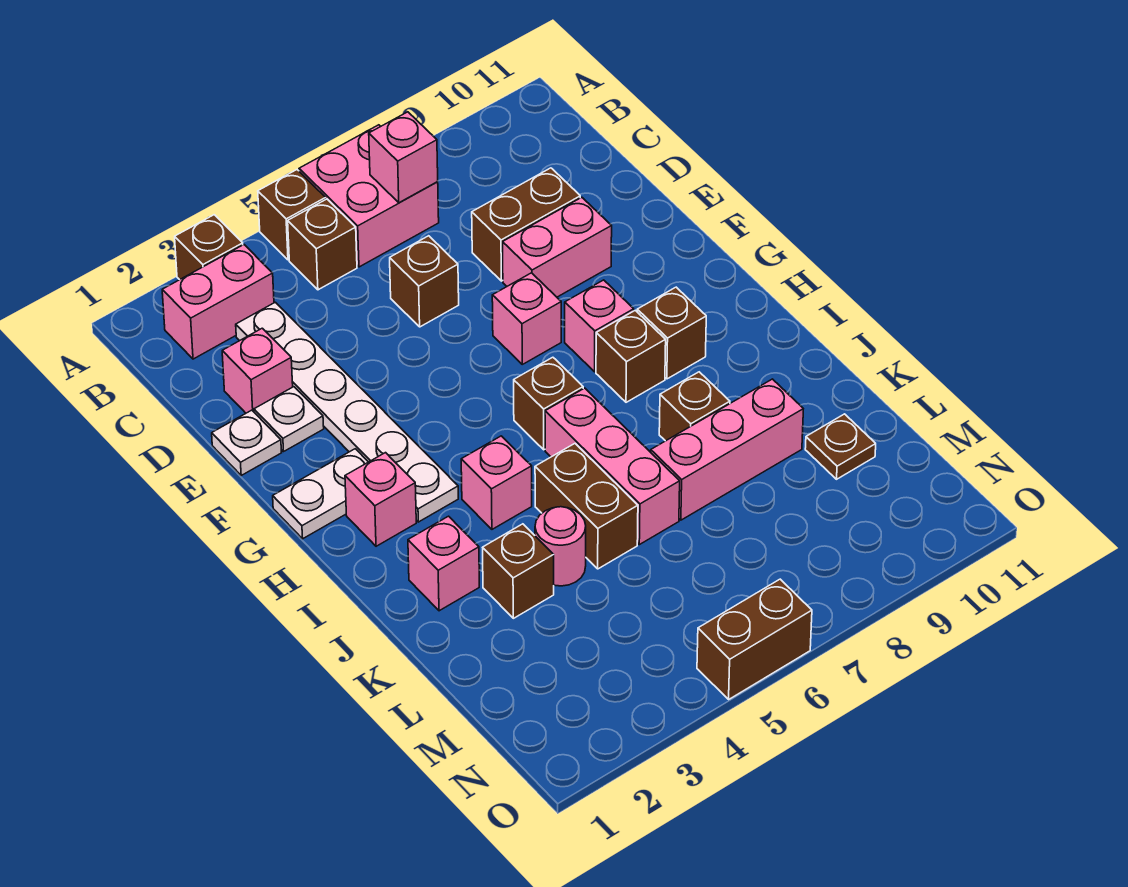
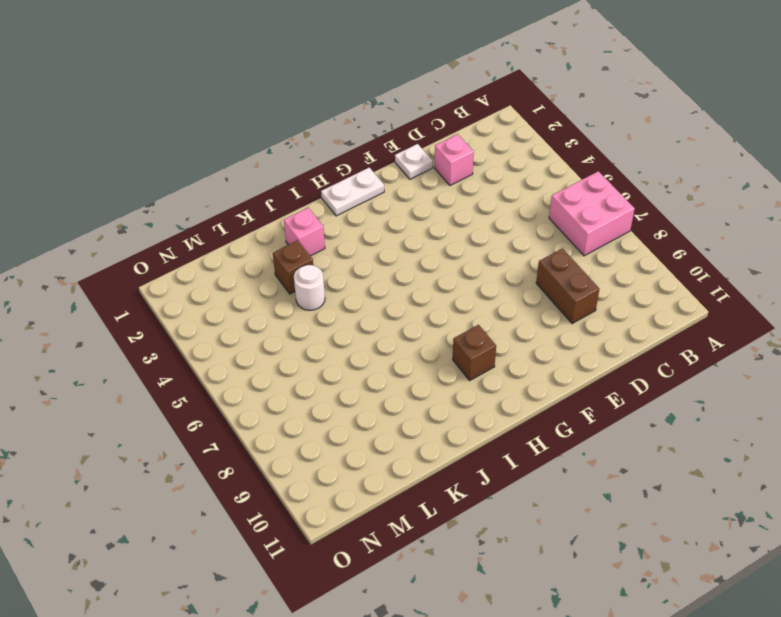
white 1x2 plate [321,168,384,216] -> white 1x2 plate turned to [273,449,368,539]
white 1x1 round brick [294,265,325,310] -> pink 1x1 round brick [535,507,586,586]
none -> brown 1x1 brick [175,215,243,280]
none -> brown 1x1 brick [258,170,326,260]
none -> pink 1x2 brick [162,245,274,359]
none -> brown 1x1 brick [288,199,357,290]

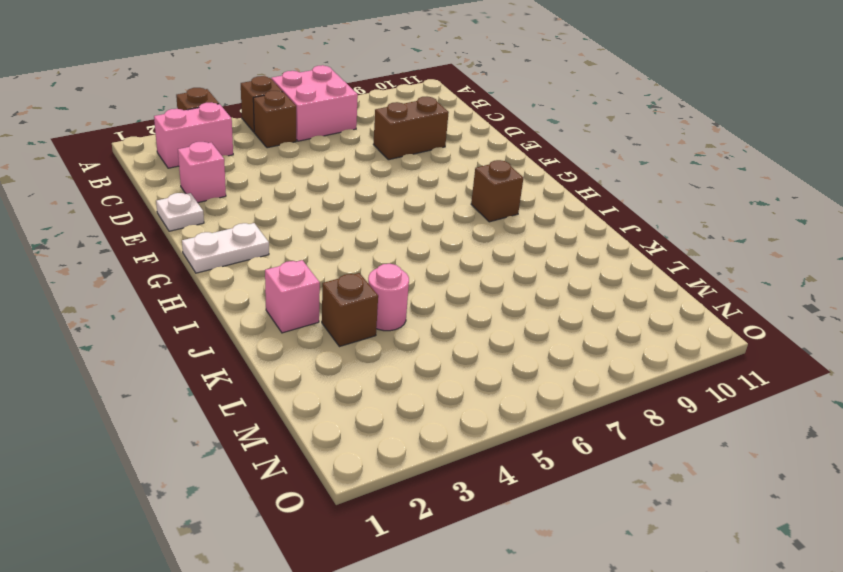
none -> white 1x6 plate [236,302,458,522]
none -> brown 1x1 brick [390,236,459,327]
none -> white 1x1 plate [254,387,324,451]
none -> pink 1x2 brick [503,197,612,297]

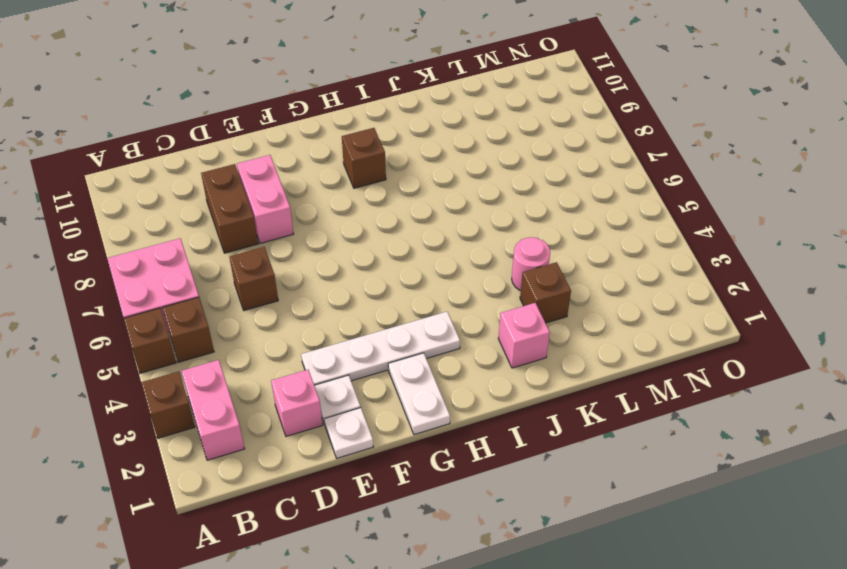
white 1x4 plate [301,312,460,385] -> white 1x6 plate [236,302,458,522]
none -> pink 1x1 brick [492,273,561,364]
none -> pink 1x1 brick [565,280,634,372]
none -> pink 1x1 brick [345,453,416,546]
none -> brown 1x1 brick [514,357,583,450]

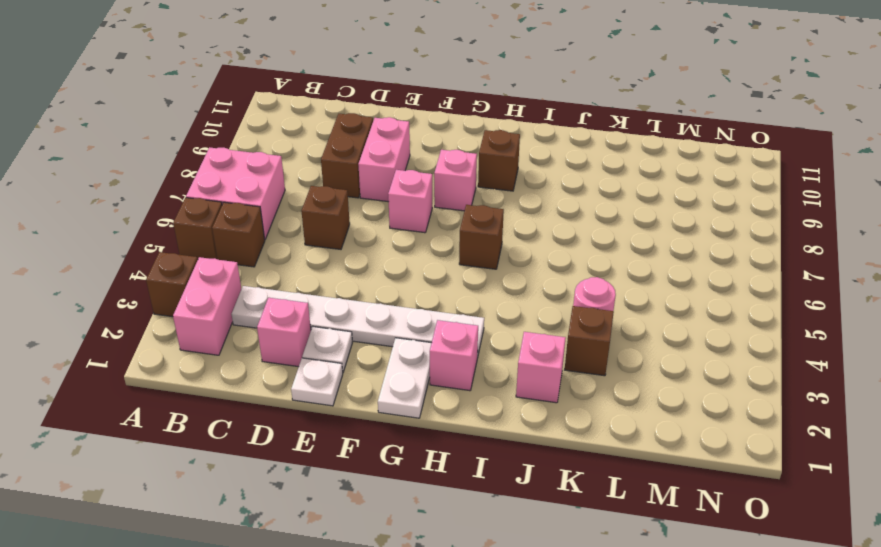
none -> brown 1x1 brick [596,310,666,402]
none -> pink 1x1 brick [461,436,532,529]
none -> pink 1x3 brick [545,388,680,545]
none -> brown 1x2 brick [535,444,638,569]

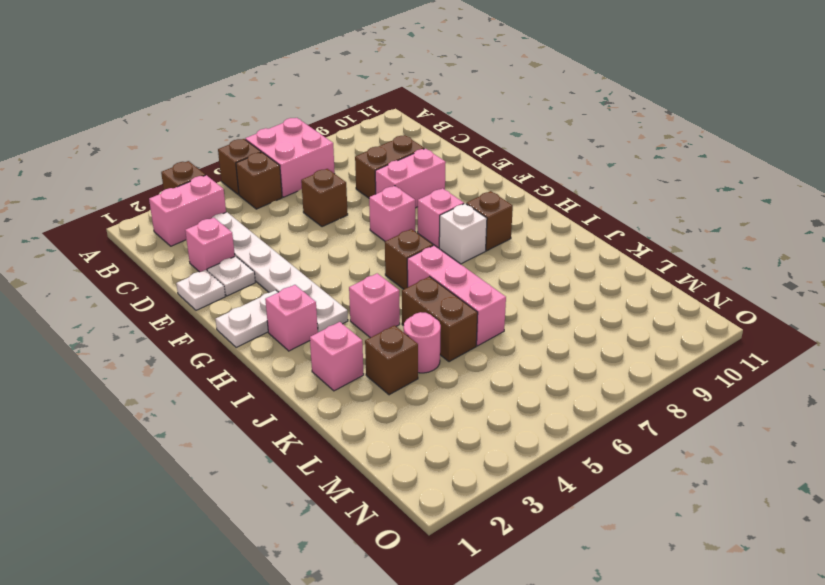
white 1x1 brick [439,204,487,264] -> brown 1x1 brick [596,310,666,402]
none -> brown 1x1 brick [659,372,730,441]
none -> pink 1x3 brick [651,379,803,520]
none -> brown 1x1 plate [805,414,876,479]
none -> brown 1x2 brick [697,579,812,699]

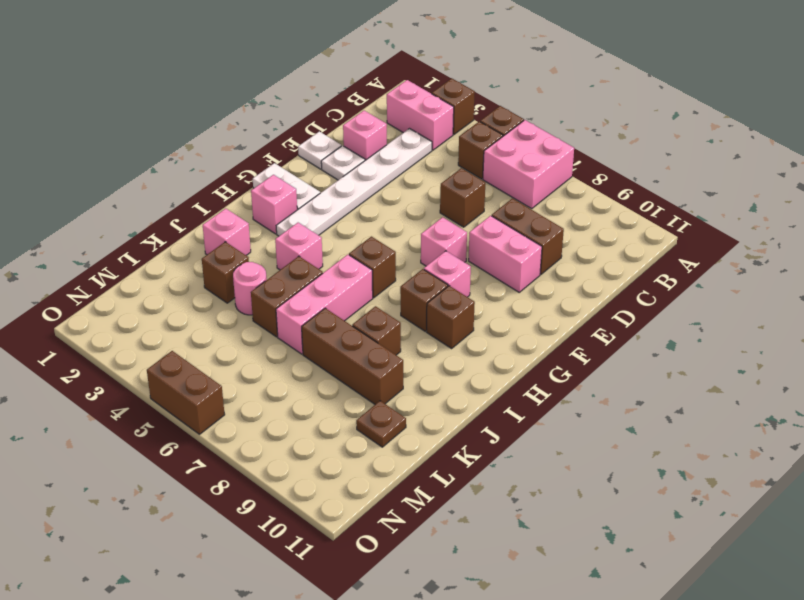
brown 1x3 brick [302,308,403,404] -> pink 1x3 brick [651,379,803,520]
none -> pink 1x1 brick [369,112,438,203]

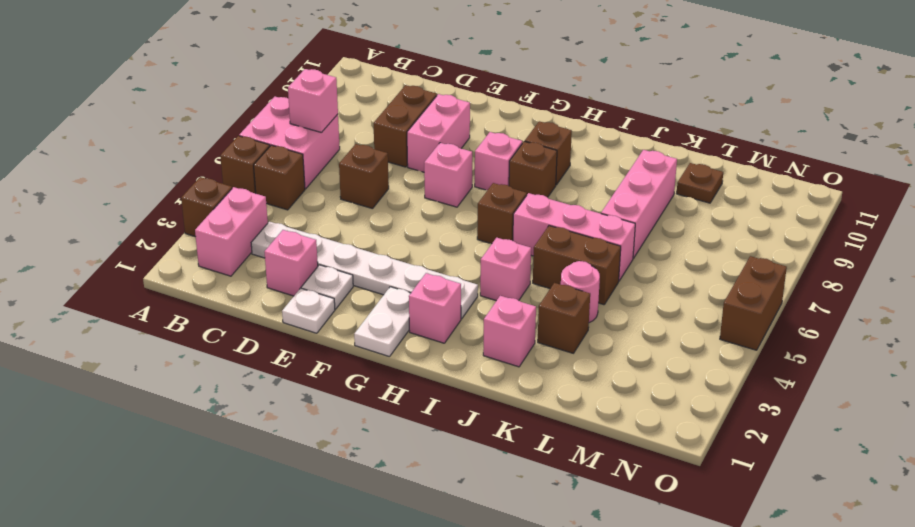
none -> brown 1x1 brick [659,372,730,441]

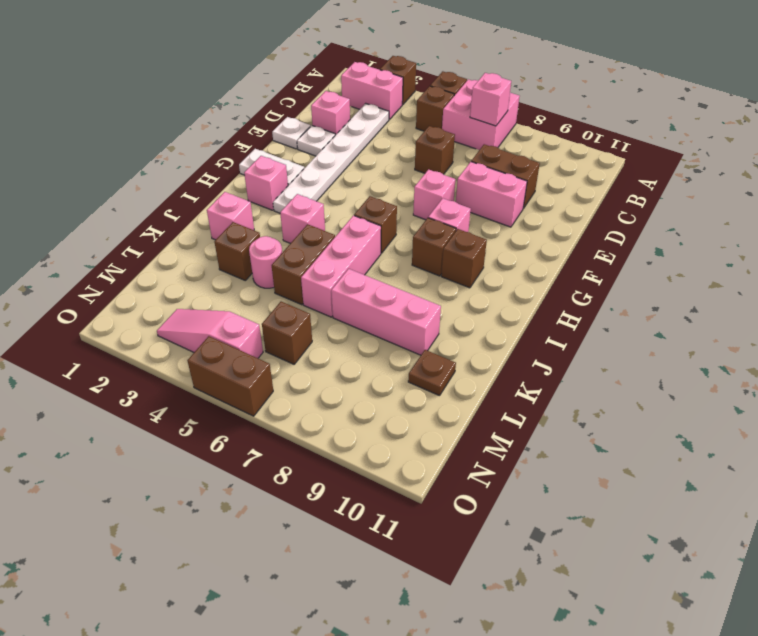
brown 1x1 brick [262,302,312,364] -> brown 1x1 brick moved to [659,372,730,441]
pink 1x3 slope [157,309,263,358] -> none

